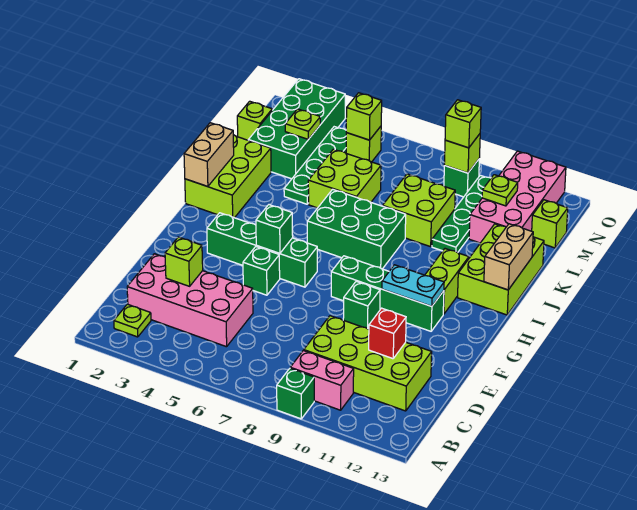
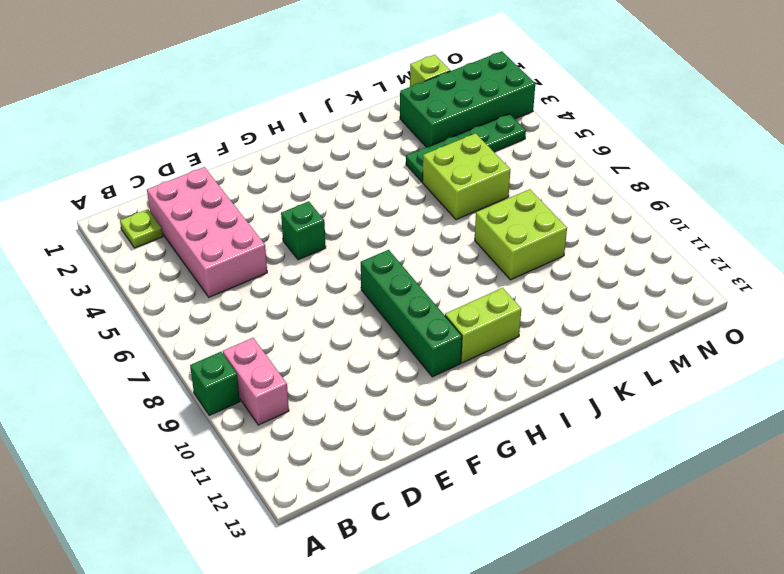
none -> lime 2x4 brick [304,316,432,411]
none -> green 1x1 brick [343,281,380,329]
none -> green 1x4 brick [207,213,317,287]
none -> lime 2x3 brick [185,135,271,218]

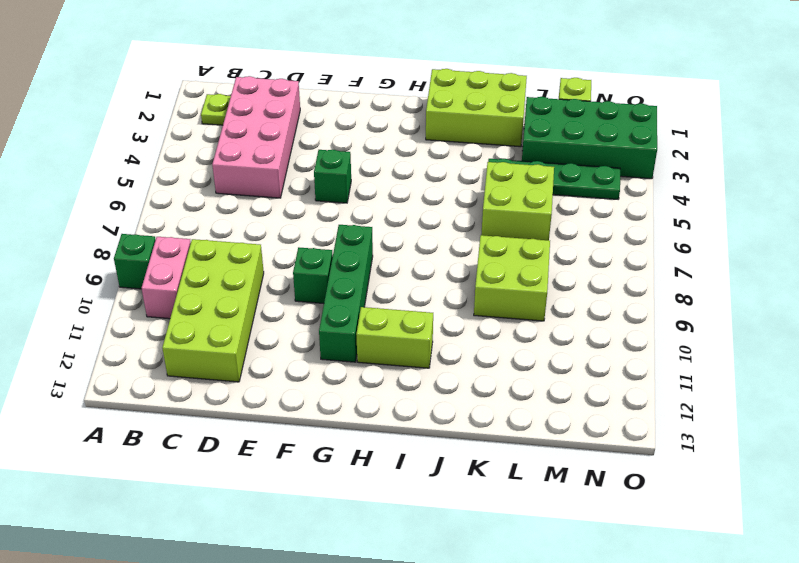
none -> green 1x4 brick [207,213,317,287]
none -> green 2x3 brick [307,189,406,269]
none -> lime 2x3 brick [458,224,544,315]
none -> green 1x4 plate [432,175,491,253]

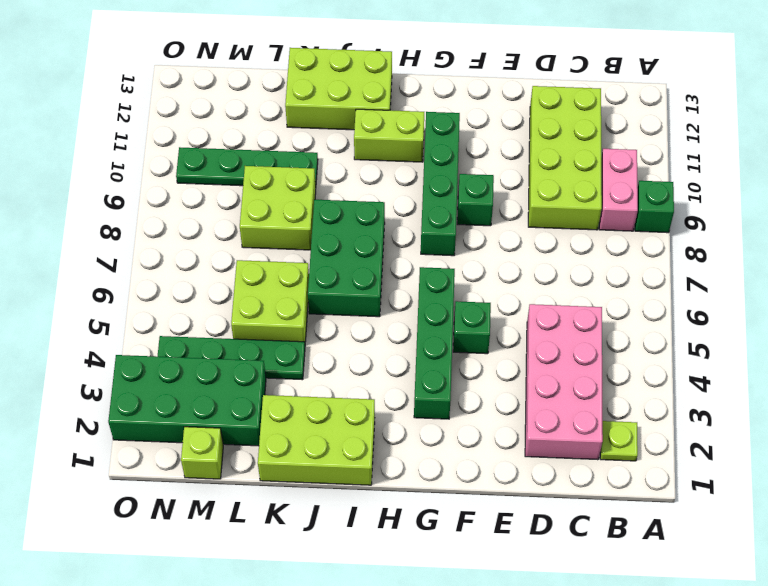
none -> pink 2x4 brick [469,151,566,243]
none -> lime 1x1 brick [532,200,568,248]
none -> lime 1x1 brick [346,126,382,162]
none -> green 1x1 brick [444,159,479,197]

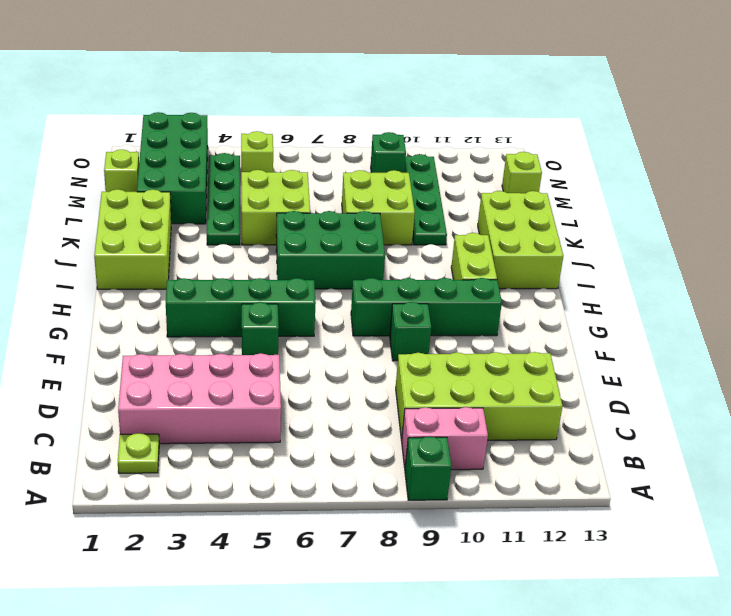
none -> pink 2x4 brick [469,151,566,243]
none -> lime 1x1 brick [165,237,203,286]
none -> red 1x1 brick [369,308,406,359]
none -> green 1x1 brick [256,205,293,253]

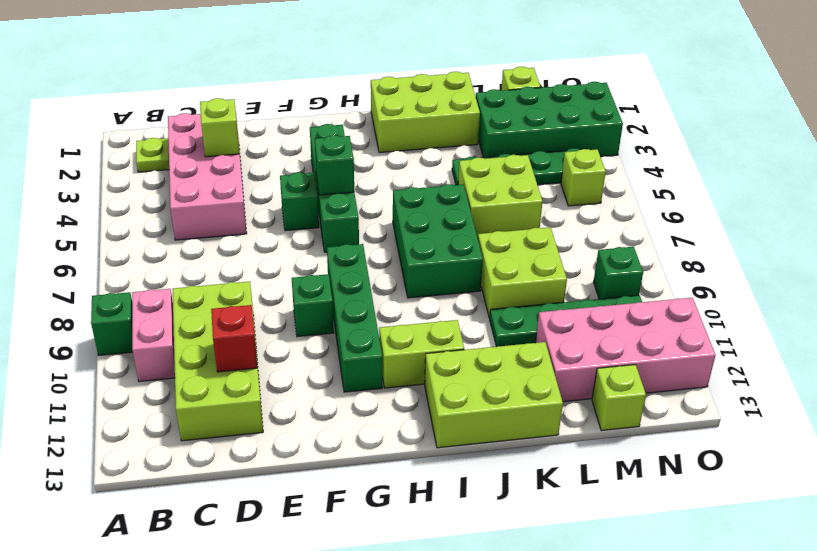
none -> cyan 1x2 plate [382,265,444,306]
none -> tan 1x2 brick [184,123,234,187]
none -> tan 1x2 brick [484,224,533,290]
none -> lime 1x1 plate [285,109,320,139]

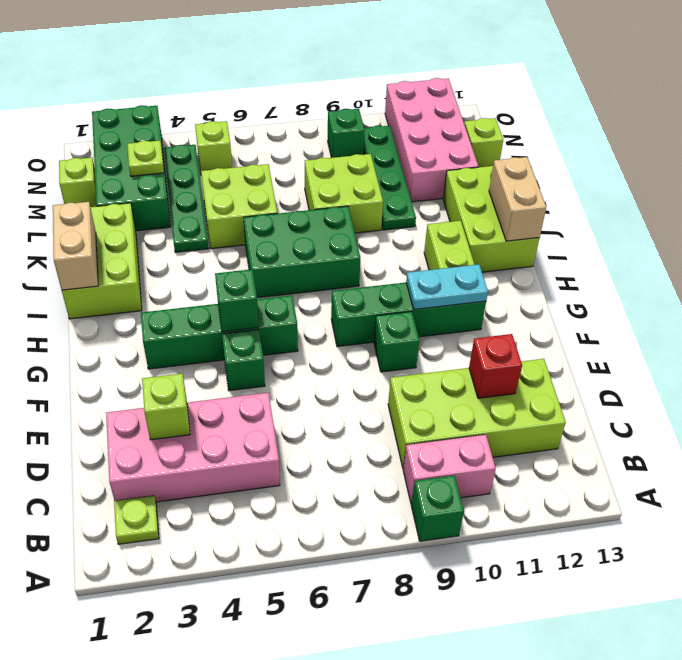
none -> lime 1x1 plate [482,175,518,206]
none -> lime 1x1 brick [346,93,382,140]
none -> lime 1x1 brick [444,134,480,173]
none -> lime 1x1 brick [445,100,481,148]

